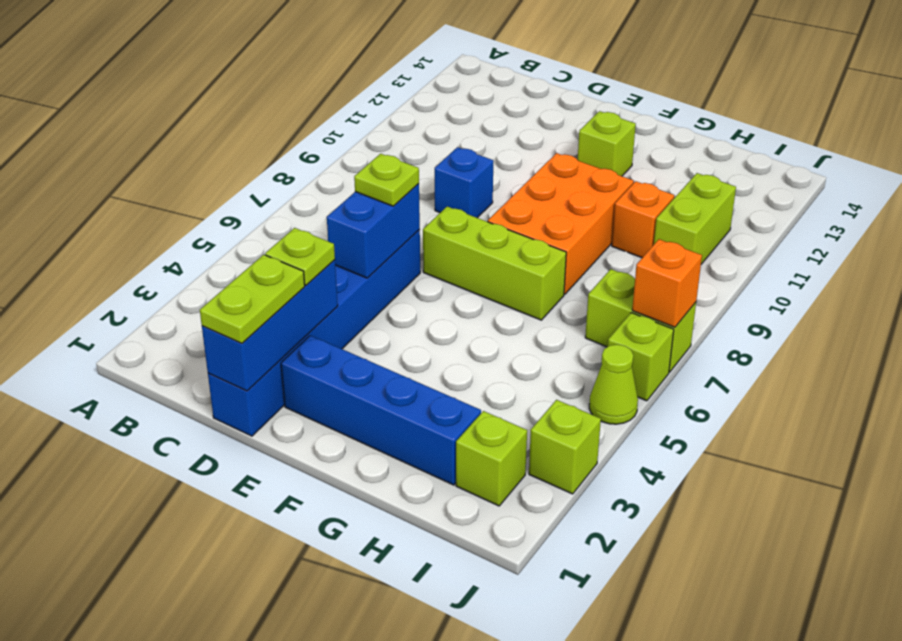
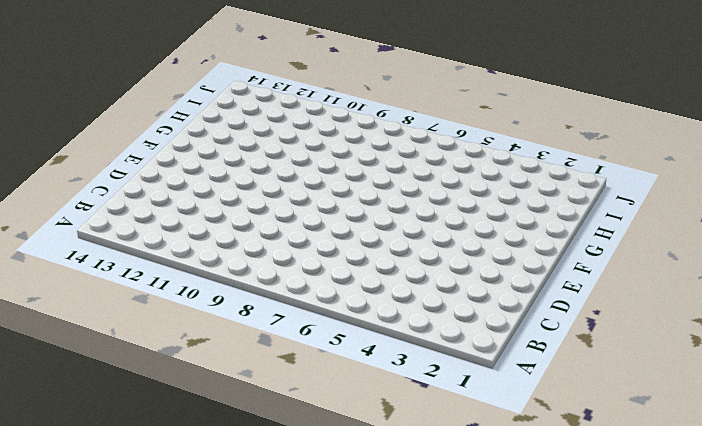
none -> blue 1x6 brick [208,230,420,436]
none -> blue 1x1 brick [435,147,493,218]
none -> blue 1x4 brick [281,335,481,485]

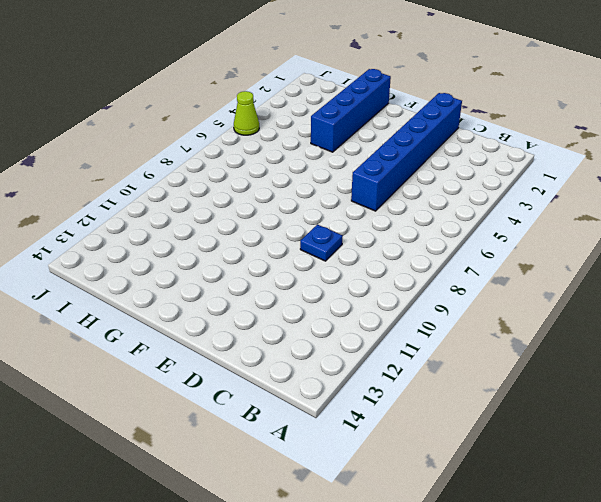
blue 1x1 plate [300,224,343,261] -> blue 1x1 brick [435,147,493,218]
blue 1x4 brick [311,69,391,152] -> blue 1x4 brick turned to [281,335,481,485]
none -> lime 1x3 brick [423,206,566,320]
none -> orange 2x3 brick [488,153,634,294]
none -> lime 1x1 brick [578,111,636,176]

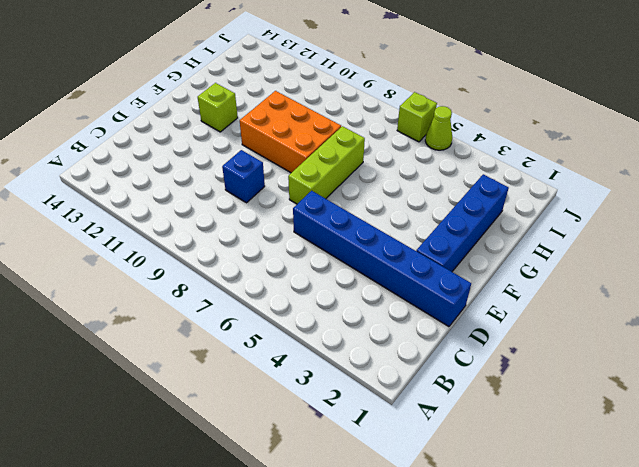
none -> orange 1x1 brick [612,181,674,258]
none -> lime 1x1 brick [456,411,527,506]
none -> lime 1x2 brick [585,269,696,372]

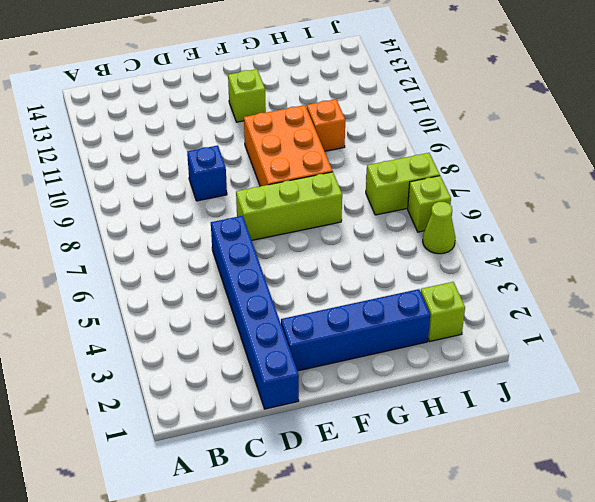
none -> lime 1x2 brick [654,173,736,264]
none -> lime 1x1 brick [529,400,601,494]
none -> blue 1x3 brick [202,260,338,391]

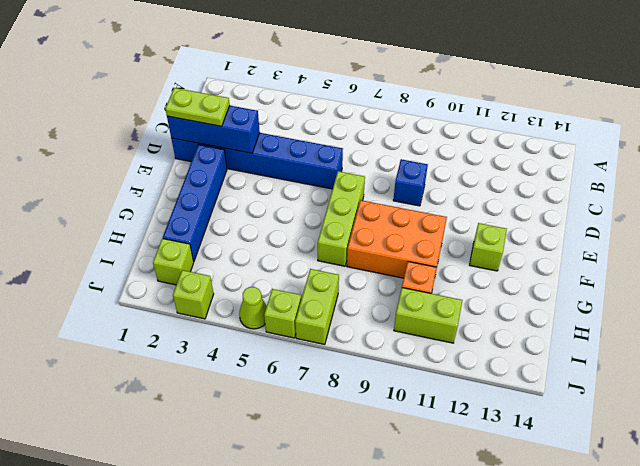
none -> blue 1x2 brick [327,184,420,278]
none -> orange 1x1 brick [632,239,702,327]
none -> lime 1x1 plate [265,228,335,285]

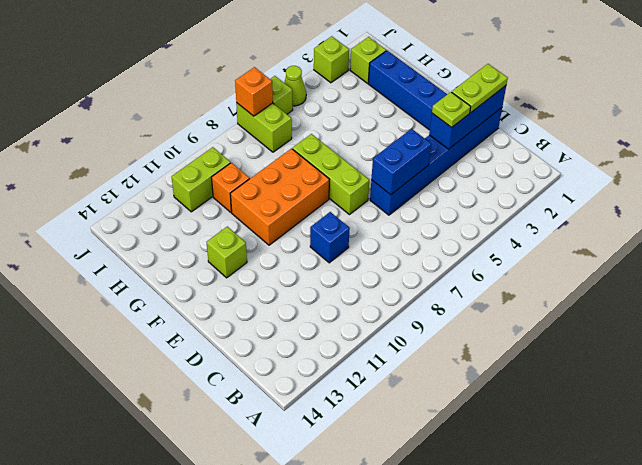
none -> lime 1x1 plate [354,154,419,206]

